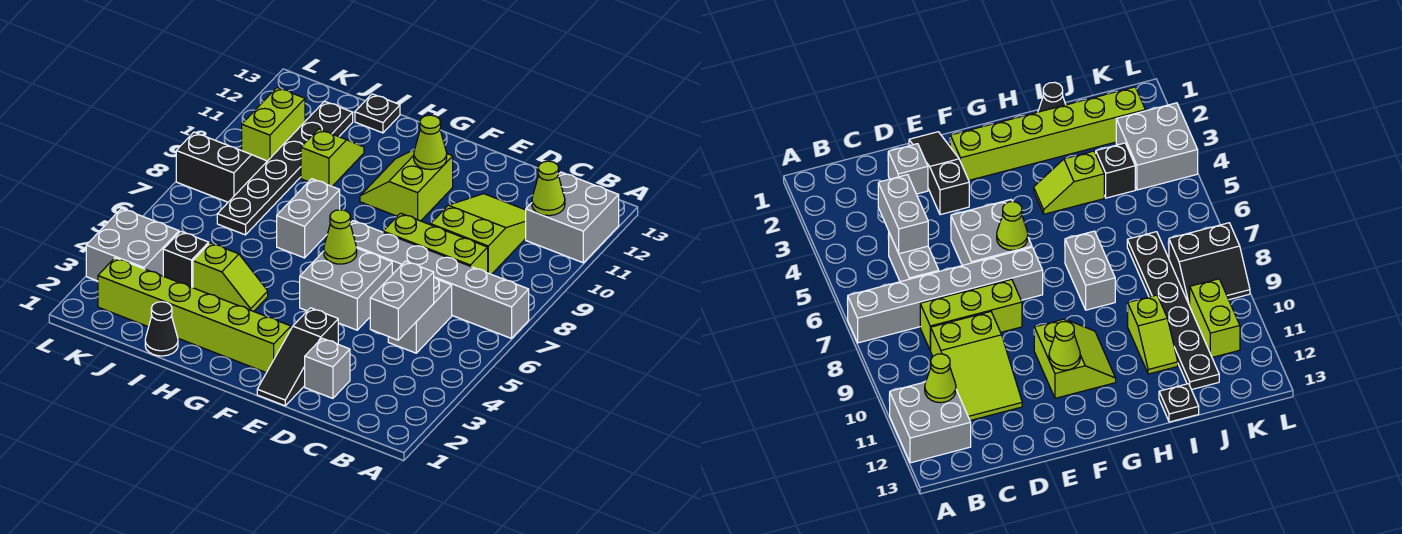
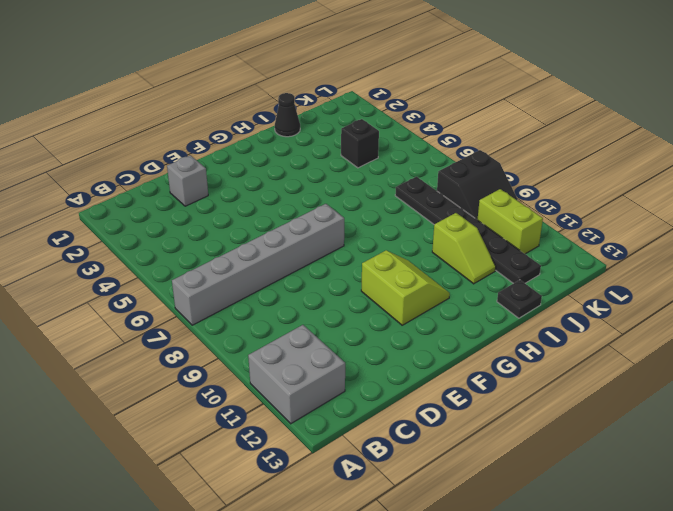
none -> grey 1x2 brick [388,277,452,353]
none -> lime 1x3 brick [383,213,488,273]
none -> lime 2x3 slope [431,194,526,274]

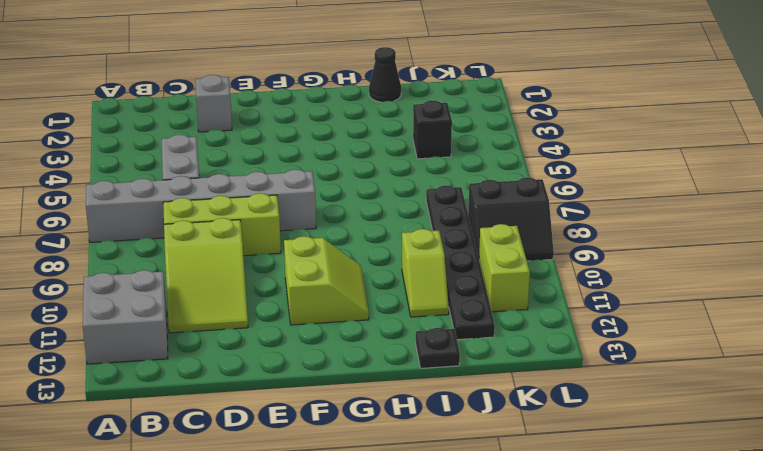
none -> black 1x3 slope [257,308,338,406]
none -> grey 2x2 brick [300,248,392,330]
none -> lime 1x6 brick [98,258,291,373]

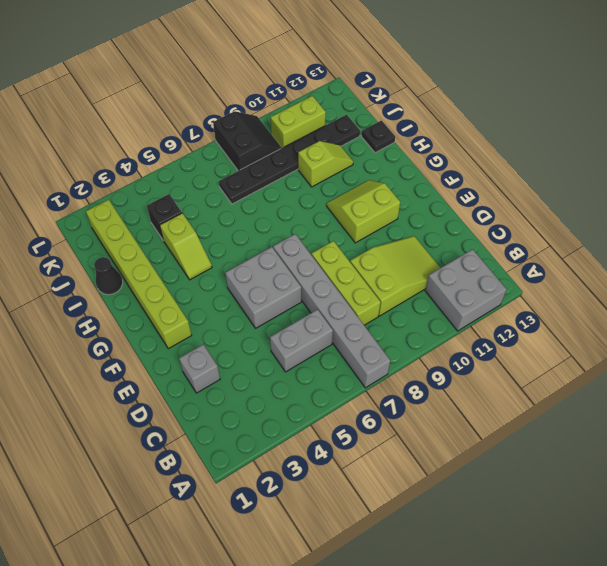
none -> black 1x3 slope [257,308,338,406]
none -> grey 1x2 brick [277,179,340,258]
none -> grey 2x2 brick [86,208,179,281]

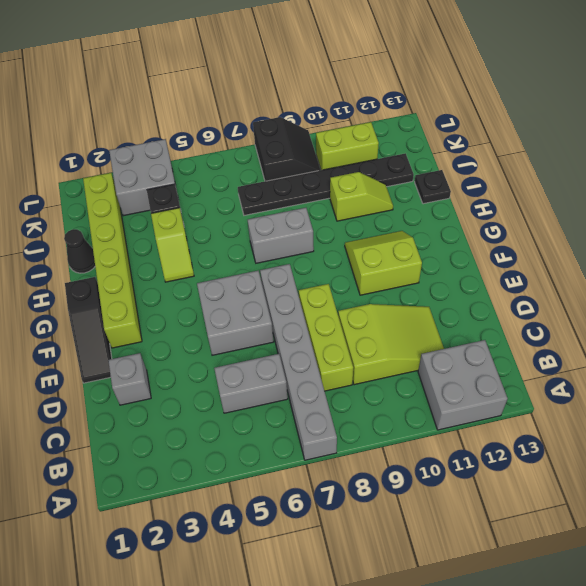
black 1x3 slope [65,277,112,383] -> black 1x3 slope turned to [257,308,338,406]
none -> lime 1x1 cone [532,161,565,216]
none -> grey 1x2 brick [370,261,434,340]
none -> lime 1x1 cone [324,210,357,264]

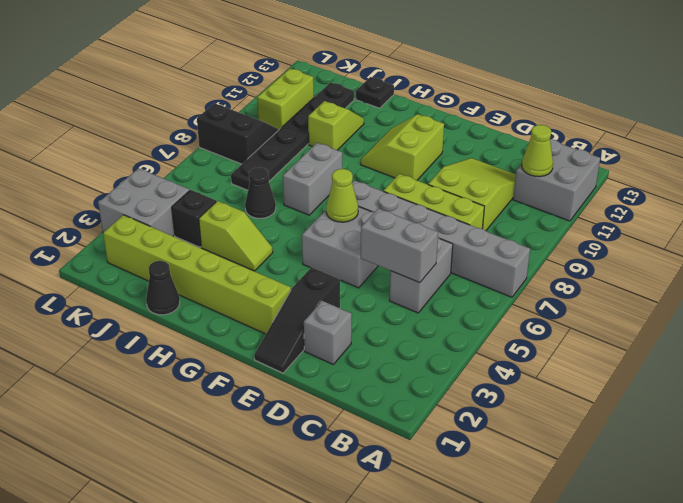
grey 1x2 brick [361,208,438,283] -> grey 1x2 brick turned to [370,261,434,340]
black 1x1 cone [245,167,276,218] -> none
none -> lime 1x1 cone [414,115,447,170]

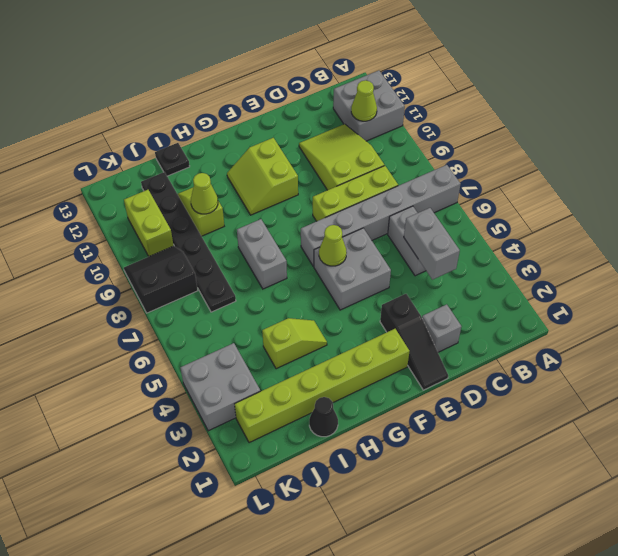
lime 1x1 cone [191,173,218,214] -> lime 1x1 cone moved to [414,115,447,170]
none -> black 1x1 brick [163,231,209,288]

